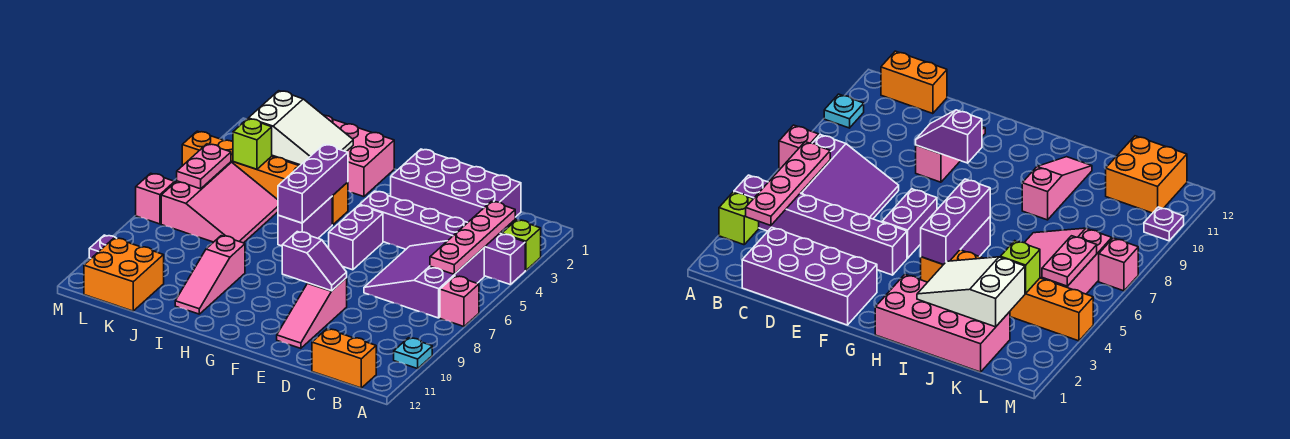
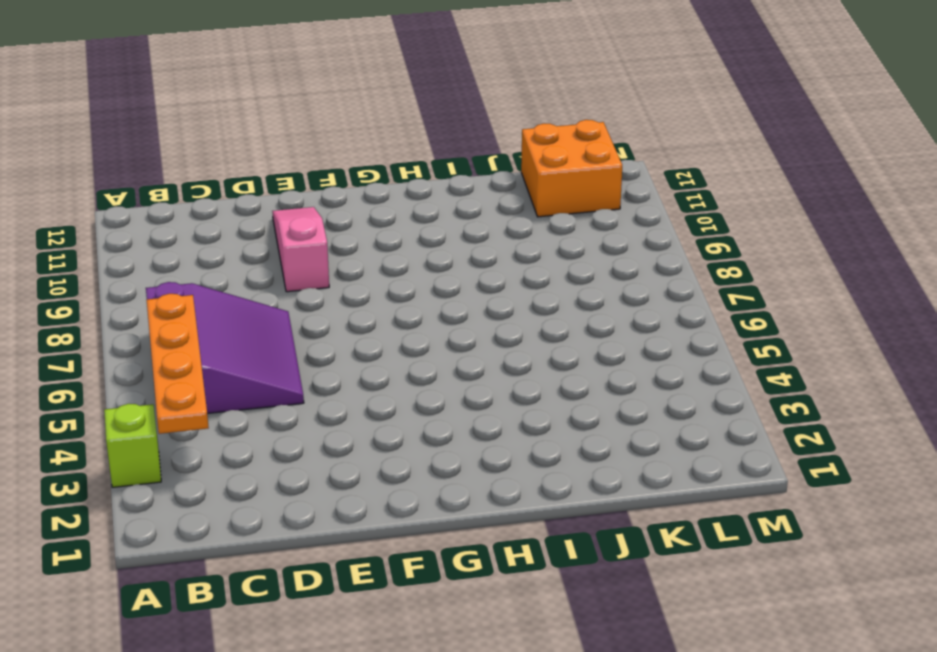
orange 1x4 plate [146,294,209,434] -> pink 1x4 plate [430,201,515,274]
none -> purple 1x6 brick [360,191,525,285]
none -> pink 1x1 brick [440,276,479,327]
none -> cyan 1x1 plate [394,338,432,369]

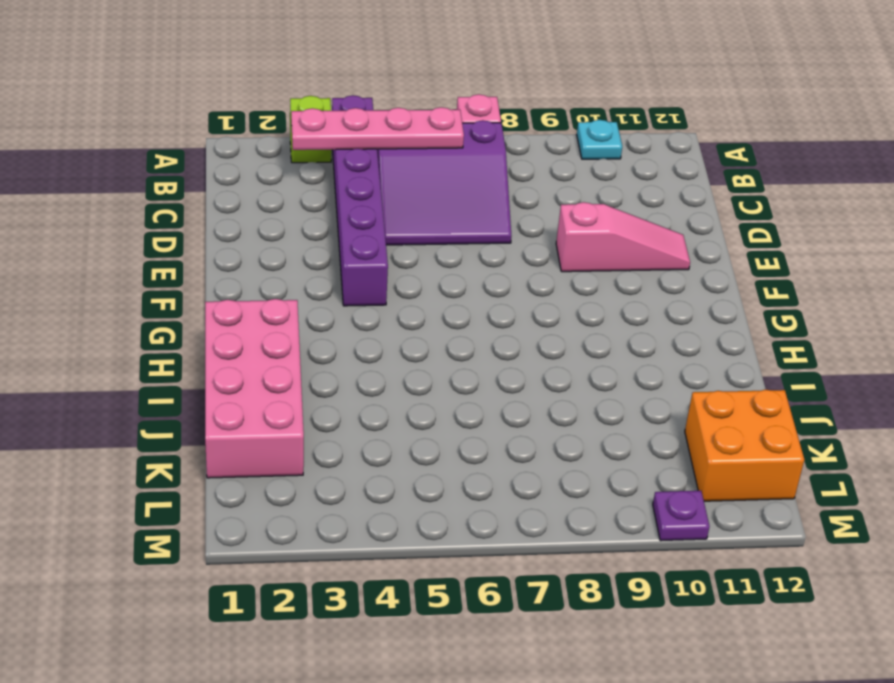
none -> orange 1x2 brick [312,329,376,388]
none -> purple 2x4 brick [391,149,521,222]
none -> purple 1x2 brick [329,205,383,270]

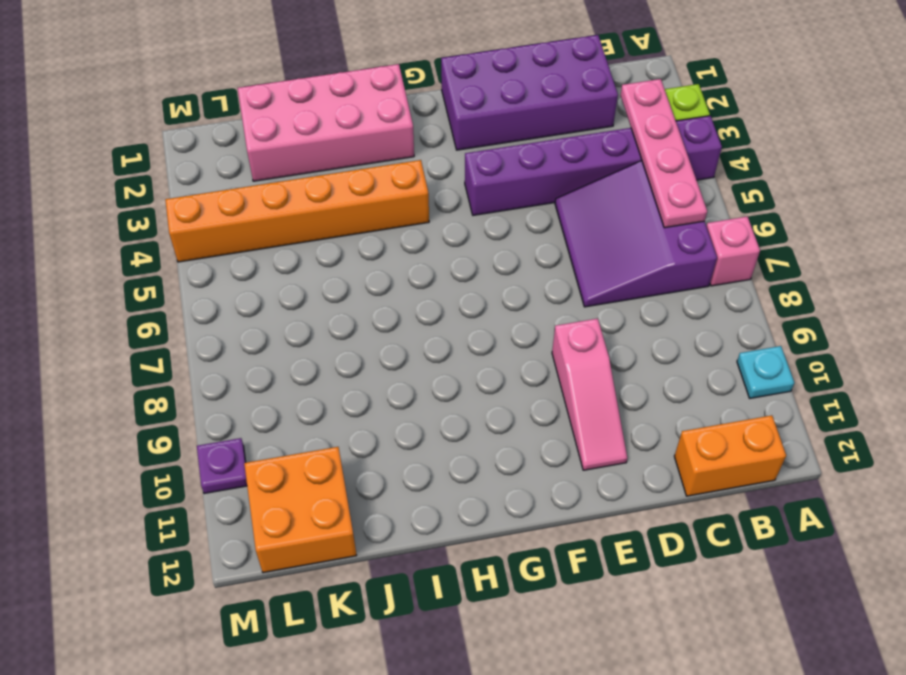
none -> purple 1x2 brick [329,205,383,270]
none -> purple 1x2 brick [278,197,332,246]
none -> pink 1x3 slope [175,236,245,314]

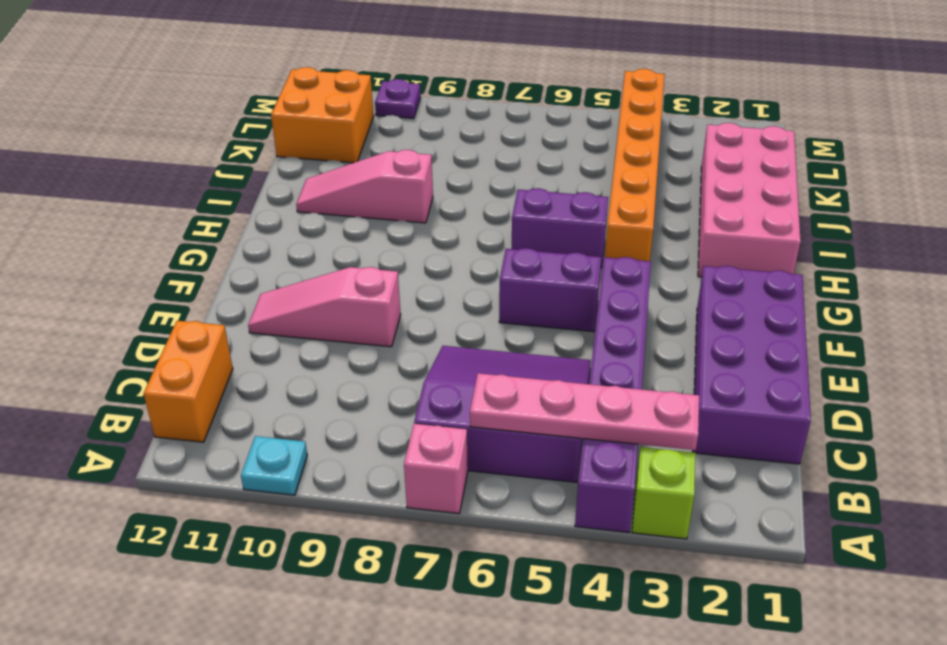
none -> pink 3x3 slope [161,162,278,243]
none -> pink 1x1 brick [136,173,175,224]
none -> purple 1x2 slope [282,232,347,291]

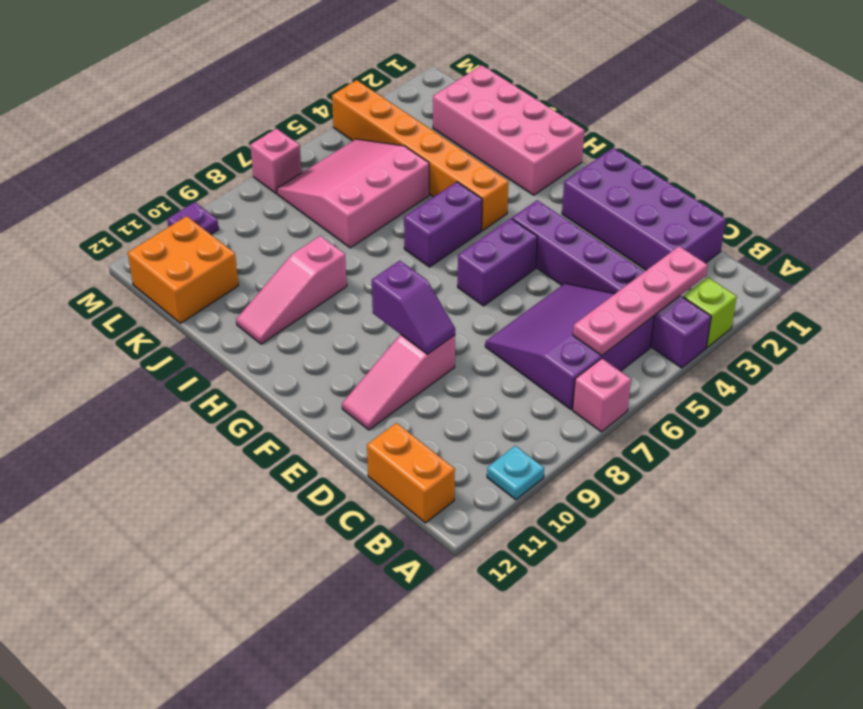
pink 3x3 slope [277,139,429,248] -> pink 3x3 slope turned to [161,162,278,243]
none -> purple 1x3 brick [278,144,348,223]
none -> white 2x3 slope [248,91,353,165]
none -> lime 1x1 brick [233,119,272,169]

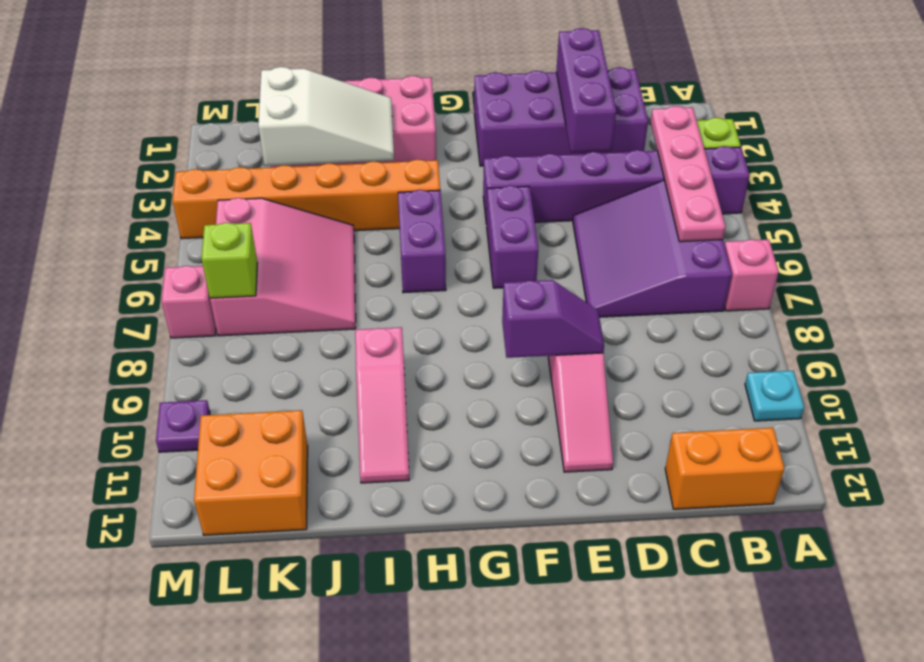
purple 1x3 brick [556,28,616,153] -> purple 1x3 brick moved to [278,144,348,223]
lime 1x1 brick [201,223,257,298] -> lime 1x1 brick moved to [233,119,272,169]
none -> pink 1x2 plate [177,144,231,189]

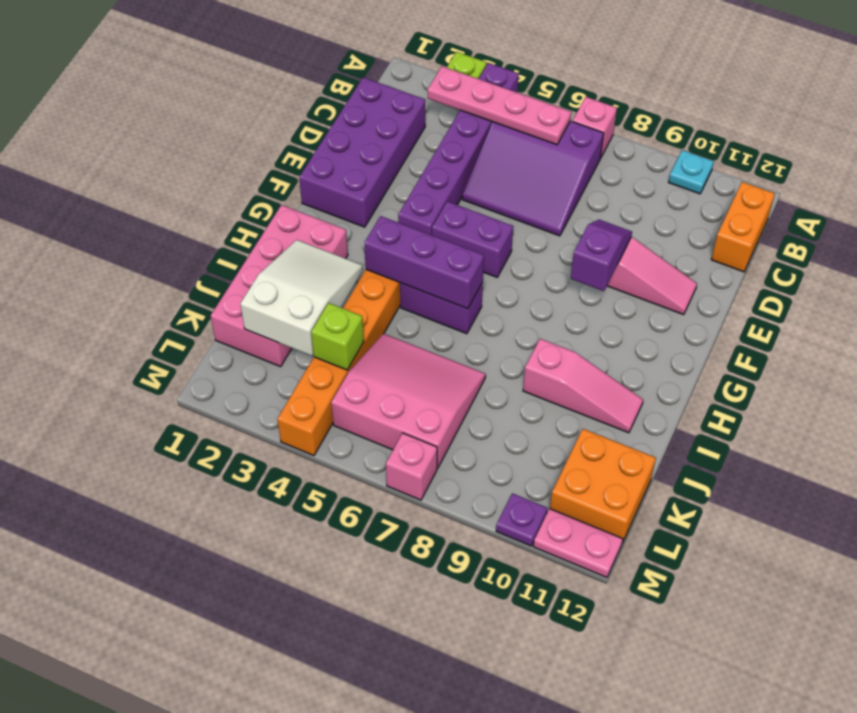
pink 1x2 plate [533,509,623,577] -> pink 1x2 plate moved to [177,144,231,189]

